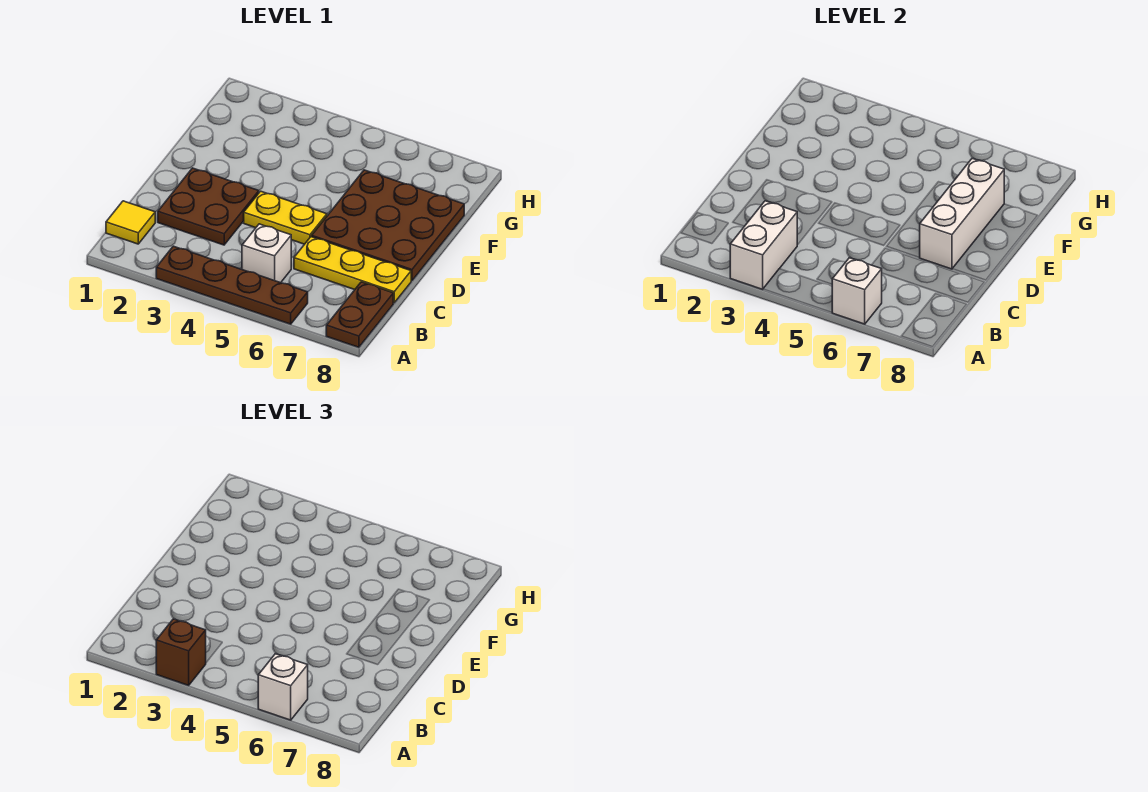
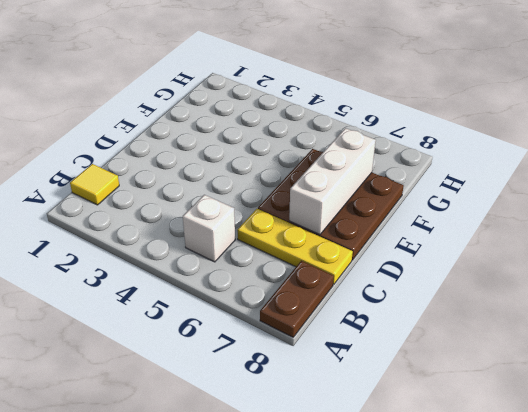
none -> brown 1x4 plate [156,246,308,324]
none -> brown 2x2 plate [158,168,259,245]
none -> yellow 1x2 plate [244,191,327,244]

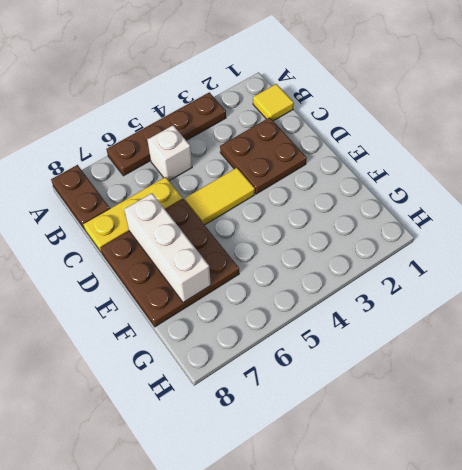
yellow 1x2 tile [185,168,255,225] -> yellow 1x2 plate [244,191,327,244]
none -> white 1x2 brick [730,201,798,289]
none -> white 1x1 brick [832,258,882,324]
none -> brown 1x1 brick [156,619,206,685]

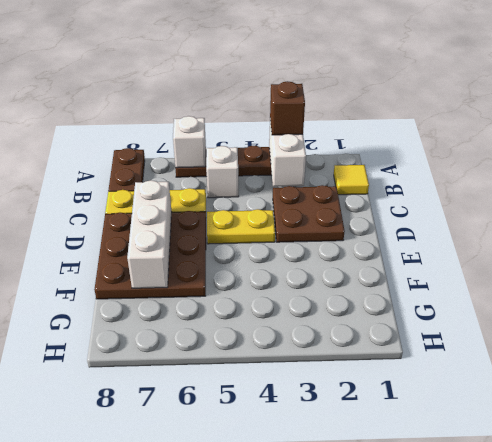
none -> white 1x1 brick [258,654,308,720]

